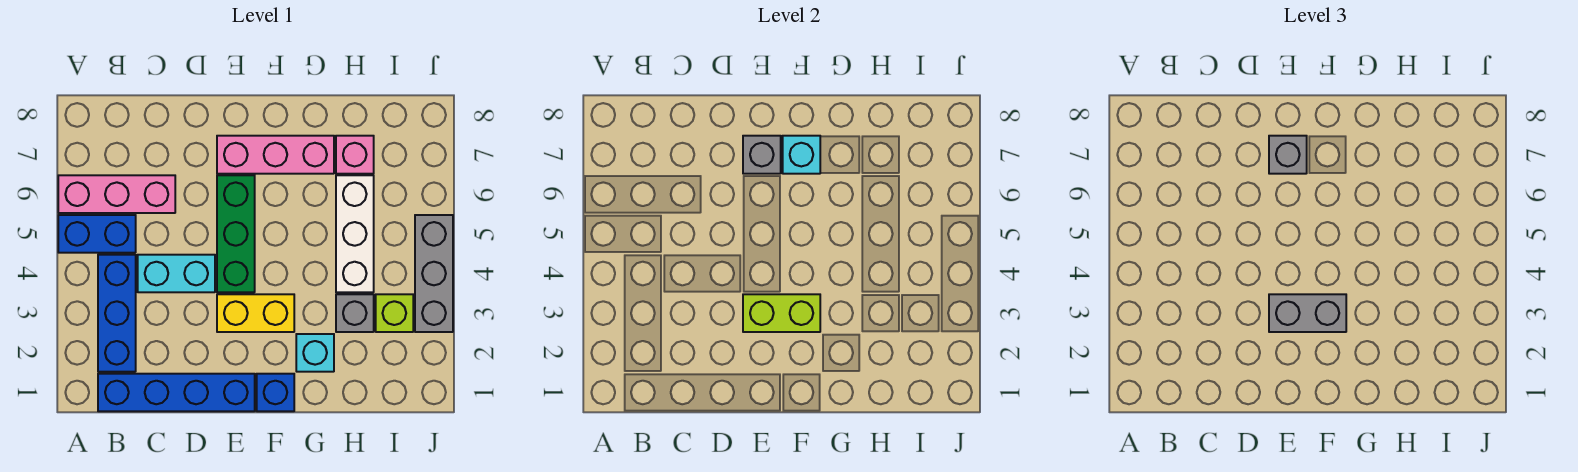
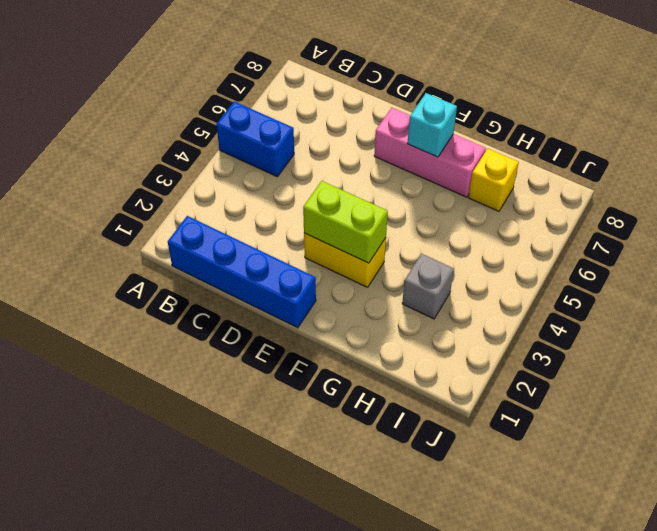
yellow 1x1 brick [468,149,519,211] -> pink 1x1 brick [336,136,374,174]
none -> pink 1x3 brick [58,175,175,213]
none -> blue 1x3 brick [98,255,136,372]
none -> cyan 1x2 brick [138,255,215,292]

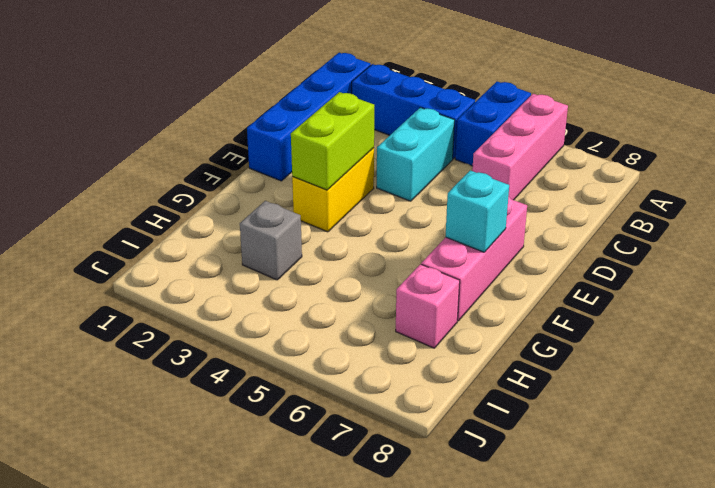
none -> green 1x3 brick [217,175,255,292]
none -> blue 1x1 brick [257,374,294,411]
none -> cyan 1x1 brick [296,334,334,372]

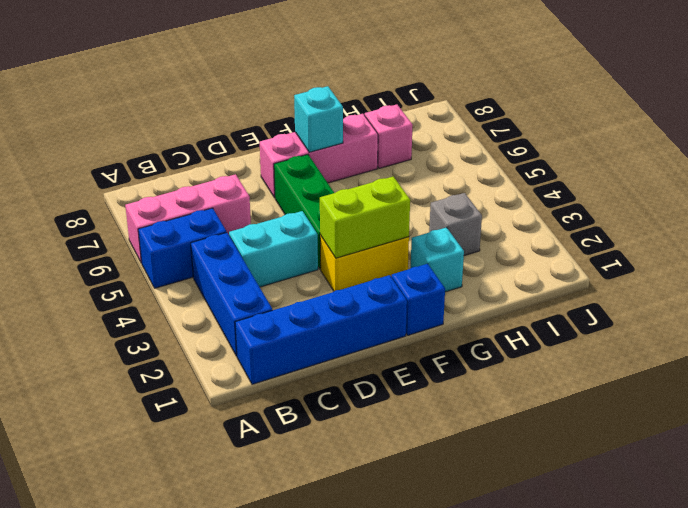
none -> white 1x3 brick [336,175,374,292]
none -> lime 1x1 brick [376,294,413,332]
none -> grey 1x3 brick [415,215,453,332]

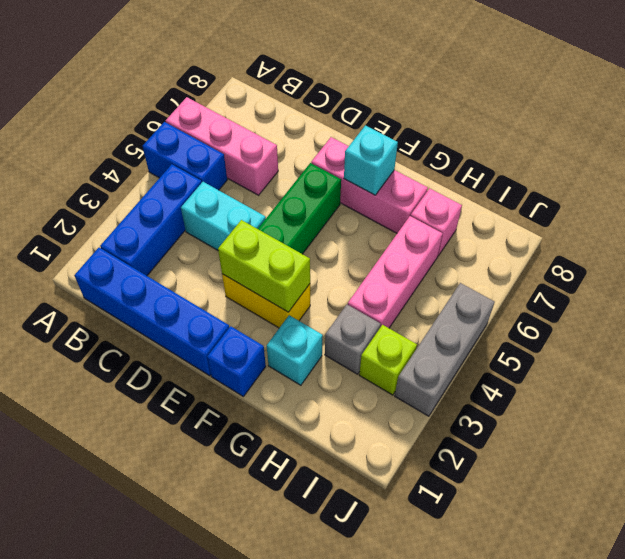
pink 1x3 brick [348,216,443,328] -> white 1x3 brick [336,175,374,292]
none -> grey 1x1 brick [743,136,781,174]
none -> grey 1x2 brick [1269,294,1346,332]
none -> grey 1x1 brick [1269,136,1307,174]

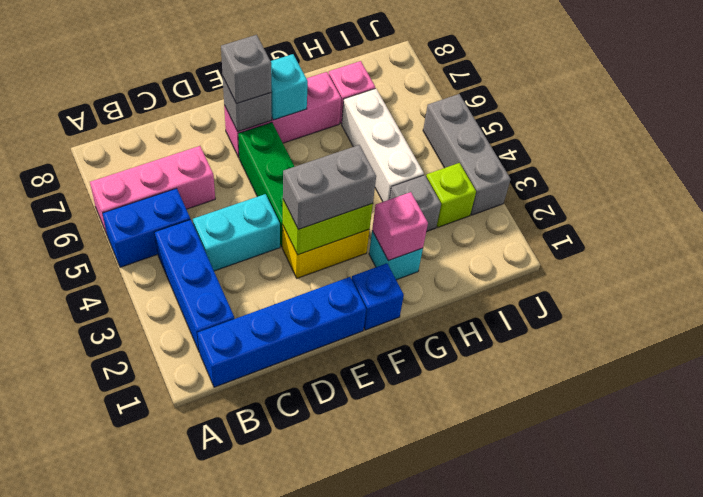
pink 1x1 brick [372,192,428,261] -> none

